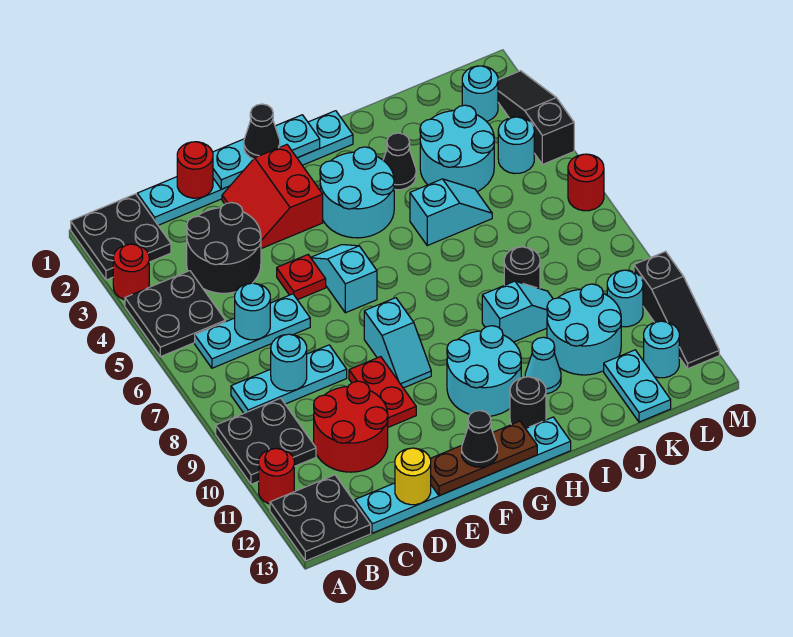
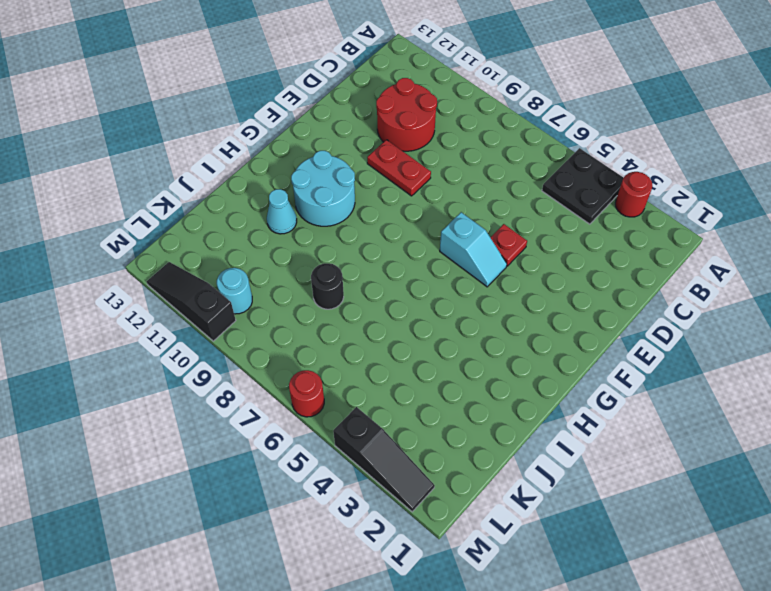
none -> black 2x2 plate [71,194,171,280]
none -> black 2x2 plate [216,398,316,484]
none -> red 1x1 round brick [259,448,294,504]
none -> black 2x2 plate [270,475,371,561]

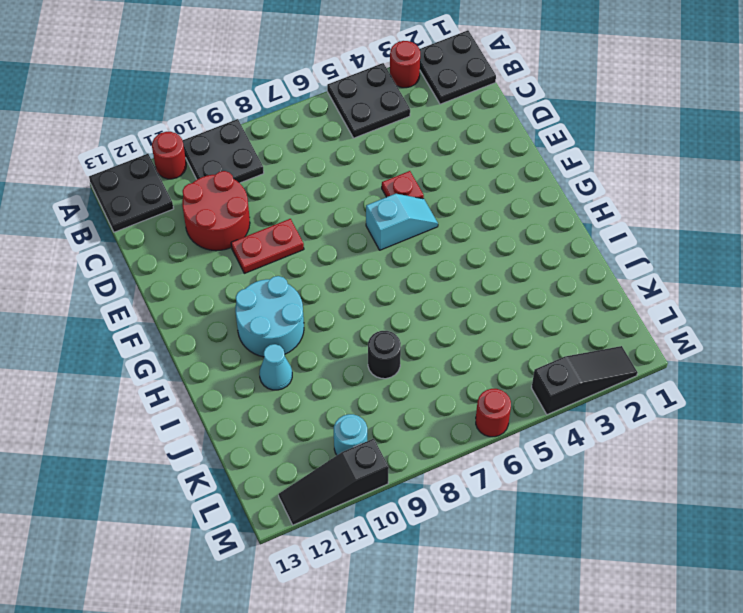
none -> cyan 1x3 plate [195,294,310,368]
none -> cyan 1x3 plate [231,345,347,413]
none -> cyan 1x6 plate [137,111,353,225]
none -> black 2x2 round brick [187,202,261,293]

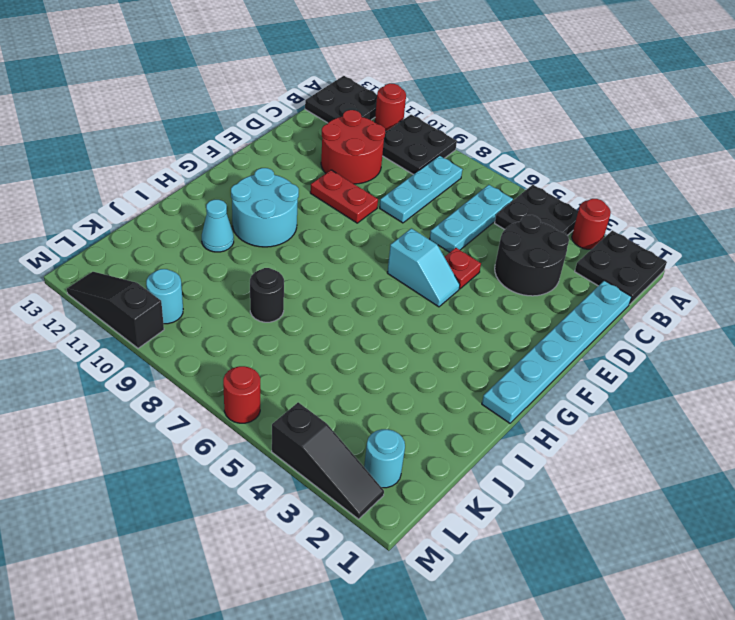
none -> cyan 1x6 plate [355,417,571,533]
none -> red 2x2 slope [222,145,323,249]
none -> cyan 1x2 slope [364,298,431,388]
none -> cyan 2x2 round brick [320,147,394,238]

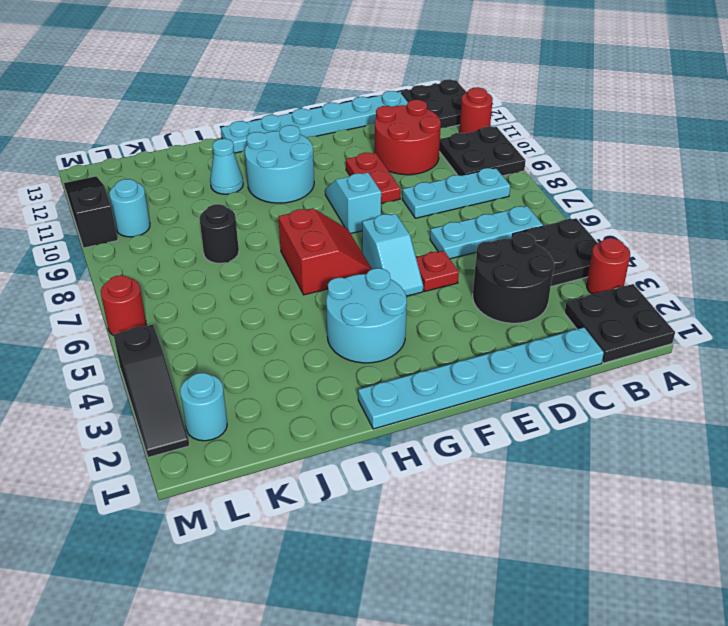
red 2x2 slope [278,208,372,295] -> red 2x2 slope moved to [222,145,323,249]
none -> black 1x1 round brick [510,377,546,429]
none -> black 1x1 cone [383,133,416,190]
none -> cyan 1x2 slope [410,179,492,245]
none -> cyan 1x2 slope [482,281,553,342]

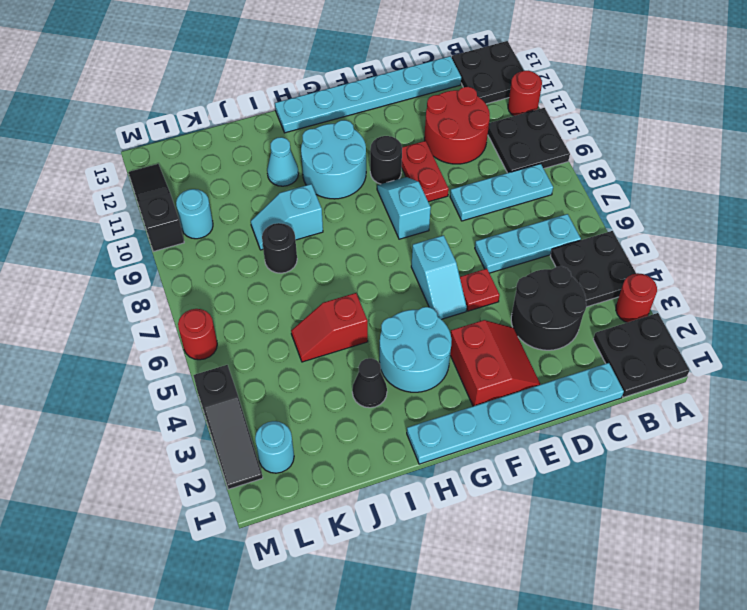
black 1x1 round brick [370,136,402,184] -> black 1x1 round brick moved to [510,377,546,429]
red 1x2 slope [291,293,368,362] -> cyan 1x2 slope [410,179,492,245]
none -> cyan 2x2 round brick [420,105,494,192]
none -> cyan 2x2 round brick [547,284,621,375]
none -> cyan 1x2 plate [604,350,671,422]
none -> cyan 1x1 round brick [498,117,534,174]

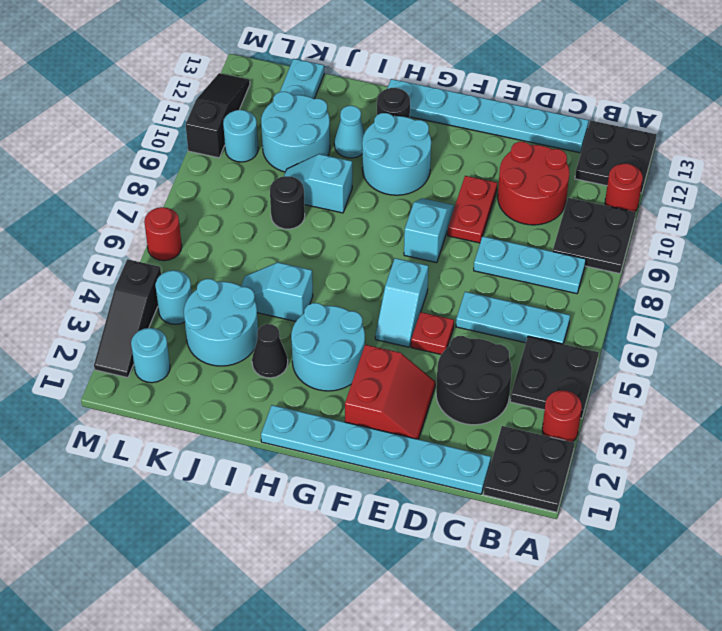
none -> cyan 1x1 round brick [644,321,679,378]
none -> cyan 1x1 round brick [235,283,270,340]
none -> cyan 1x1 round brick [271,334,307,391]
none -> red 1x1 round brick [177,142,213,198]

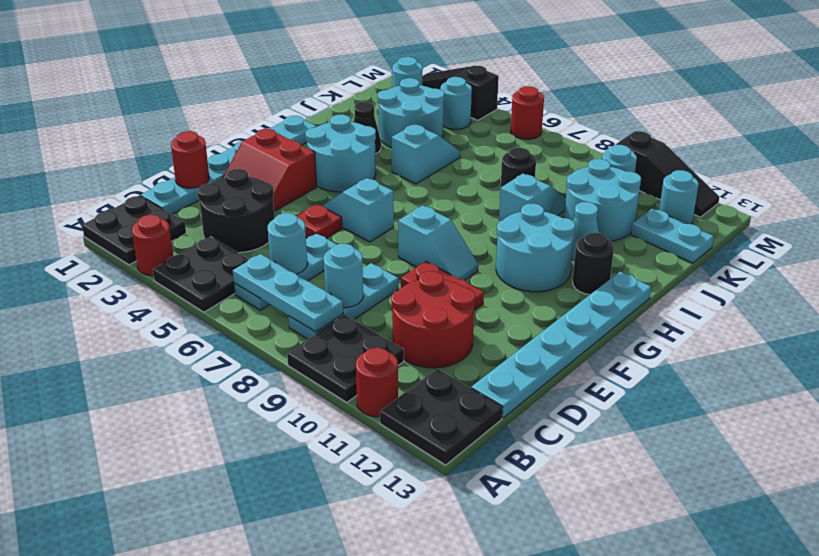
cyan 1x3 plate [233,254,343,332] -> cyan 1x3 plate turned to [213,115,320,189]
none -> yellow 1x1 round brick [395,448,431,505]
none -> brown 1x3 plate [430,421,537,496]
none -> black 1x1 cone [244,104,280,159]
none -> black 1x1 cone [462,411,497,467]

